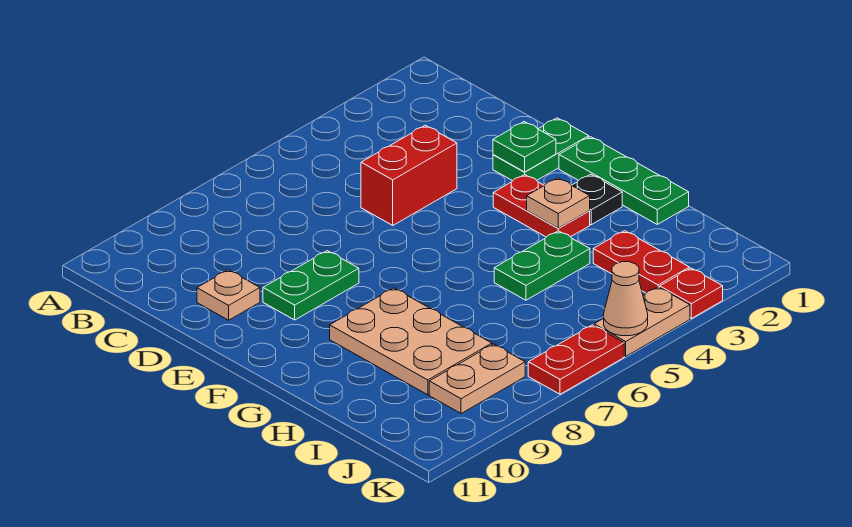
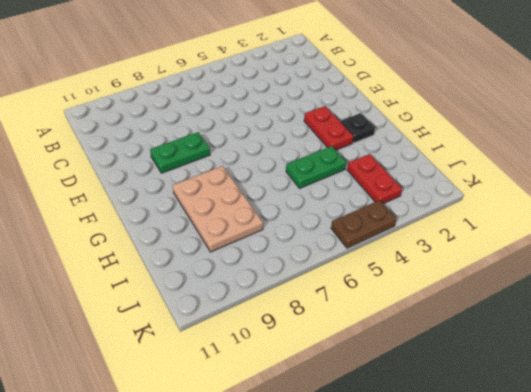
brown 1x2 plate [331,200,396,248] -> tan 1x2 plate [594,287,690,356]
none -> red 1x2 brick [361,125,457,225]
none -> tan 1x1 plate [197,270,260,320]
none -> green 1x2 plate [493,118,589,181]

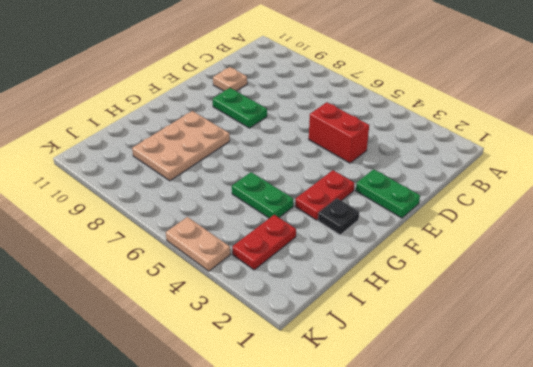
none -> green 1x3 plate [559,137,689,224]
none -> tan 1x2 plate [429,344,525,414]
none -> red 1x1 plate [660,268,723,318]

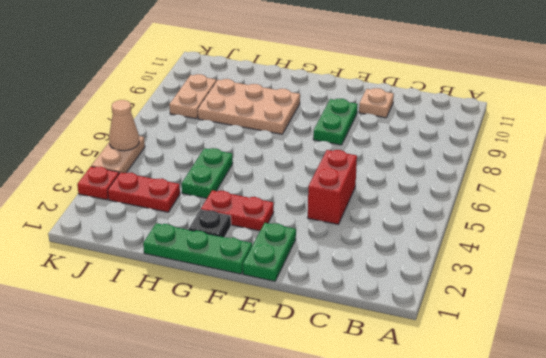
none -> red 1x2 plate [528,325,624,394]
none -> green 1x1 plate [493,122,556,172]
none -> tan 1x1 plate [527,178,590,228]

